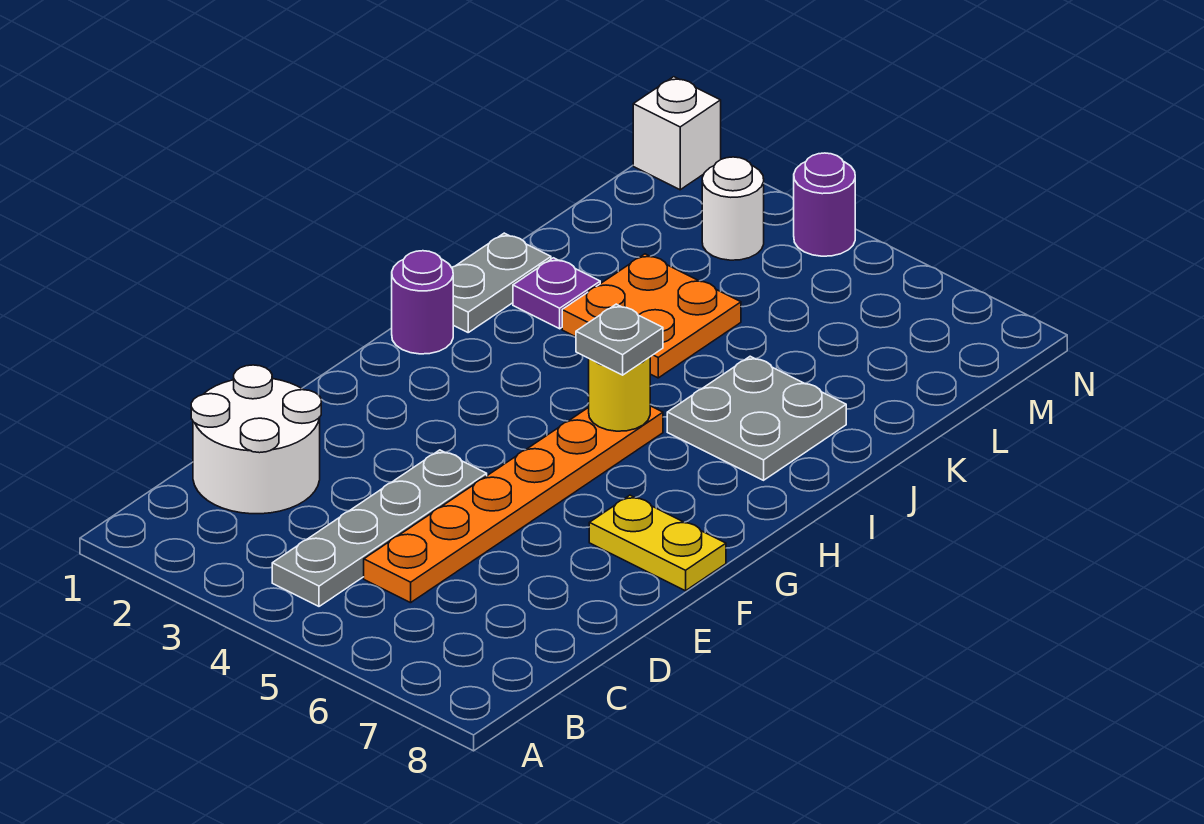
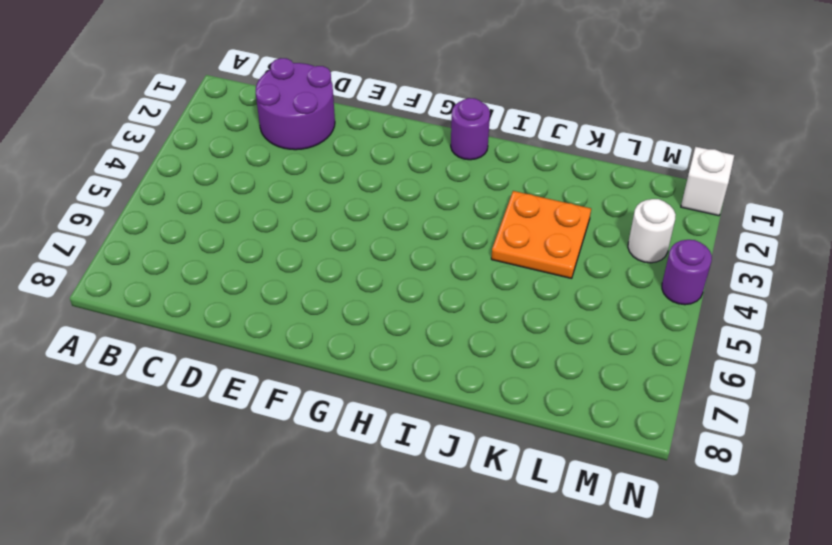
purple 2x2 round brick [256,58,335,150] -> white 2x2 round brick [191,365,321,514]
none -> grey 1x4 plate [272,450,487,606]
none -> orange 1x6 plate [364,406,663,603]
none -> yellow 1x2 plate [589,495,726,591]

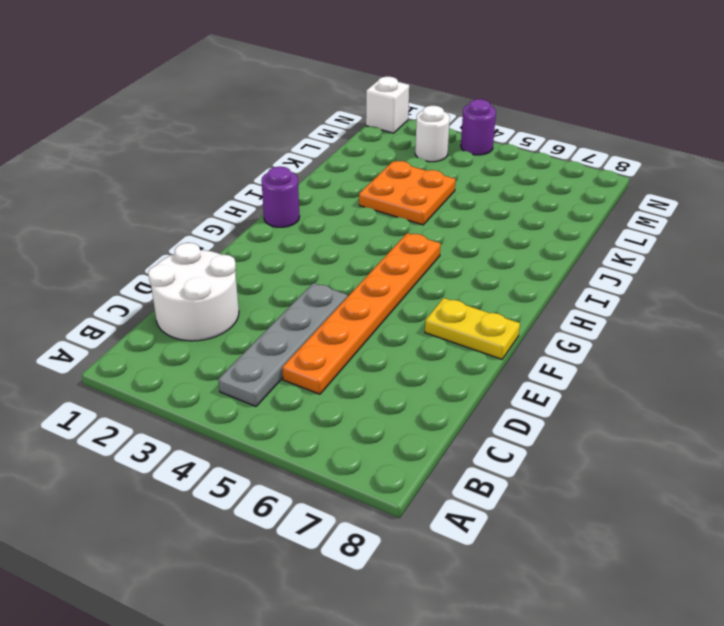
none -> grey 1x2 plate [452,233,551,332]
none -> grey 2x2 plate [667,356,846,480]
none -> purple 1x1 plate [513,258,600,329]

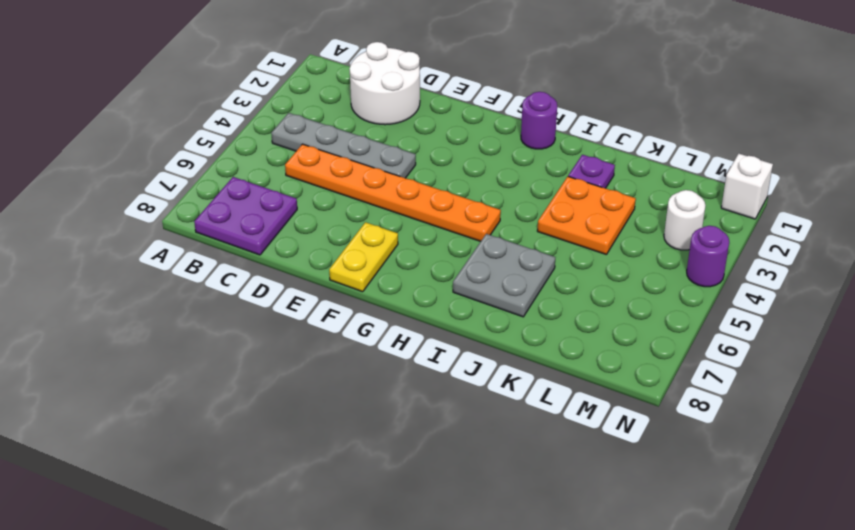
purple 2x2 plate [194,177,297,255] -> none
none -> grey 1x2 plate [452,233,551,332]
none -> yellow 1x1 round brick [589,357,650,431]
none -> grey 1x1 plate [576,304,663,375]

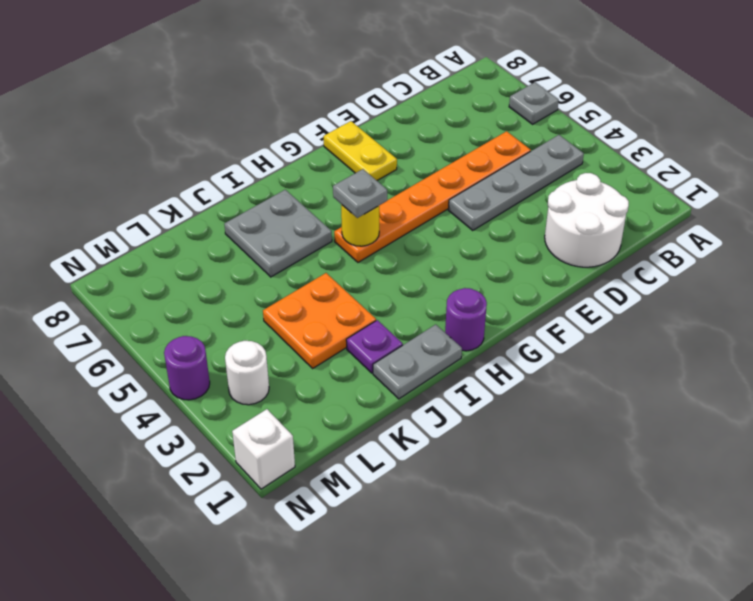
grey 1x1 plate [509,82,559,124] -> none

